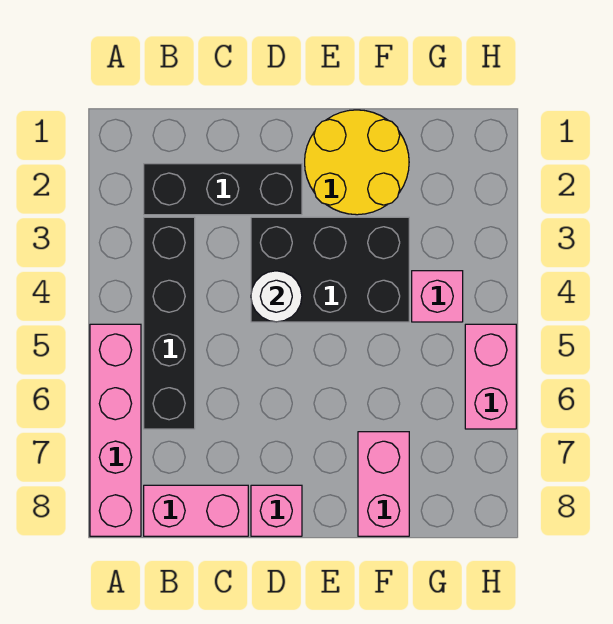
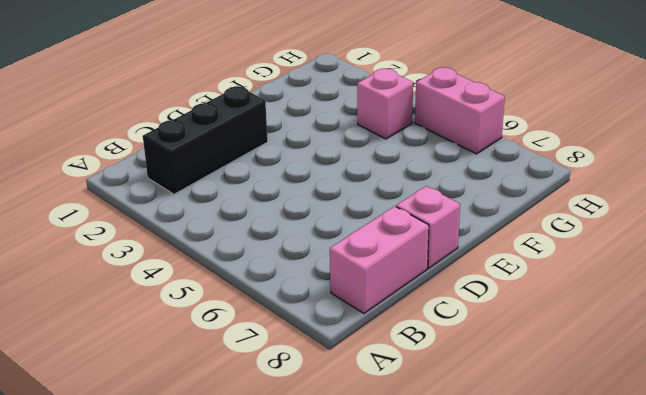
none -> pink 1x4 brick [90,324,141,536]
none -> black 1x4 brick [144,217,195,429]

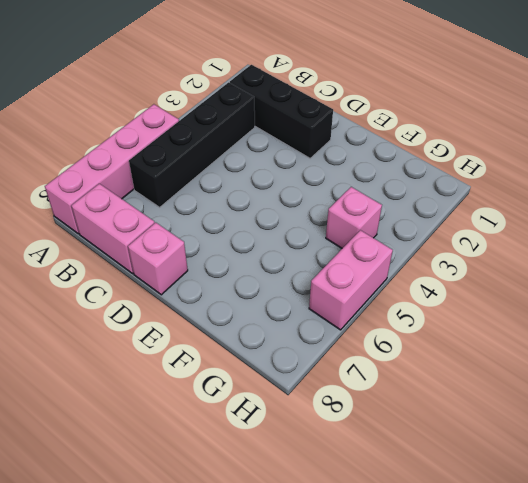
none -> black 2x3 brick [251,217,409,322]
none -> yellow 2x2 round brick [305,110,409,215]

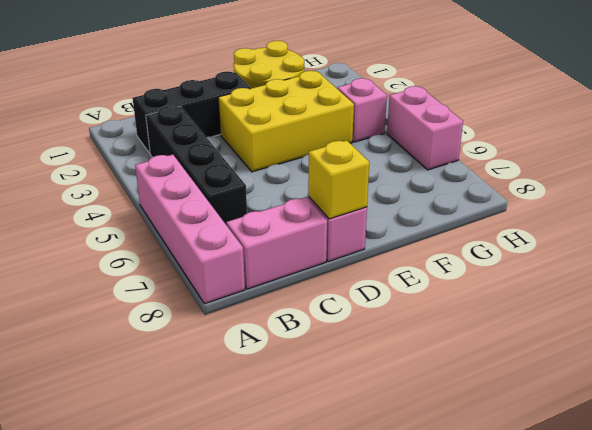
yellow 2x3 brick [218,71,354,172] -> black 2x3 brick [251,217,409,322]
yellow 1x1 brick [308,141,369,219] -> none
none -> pink 1x2 brick [358,432,409,536]
none -> white 1x1 round brick [251,271,302,322]

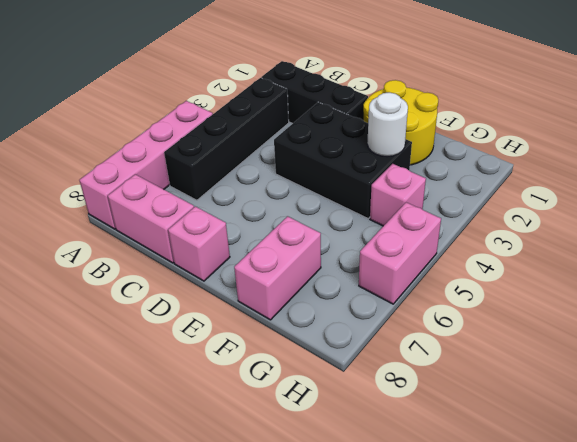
white 1x1 round brick [367,92,408,157] -> white 1x1 round brick moved to [251,271,302,322]

